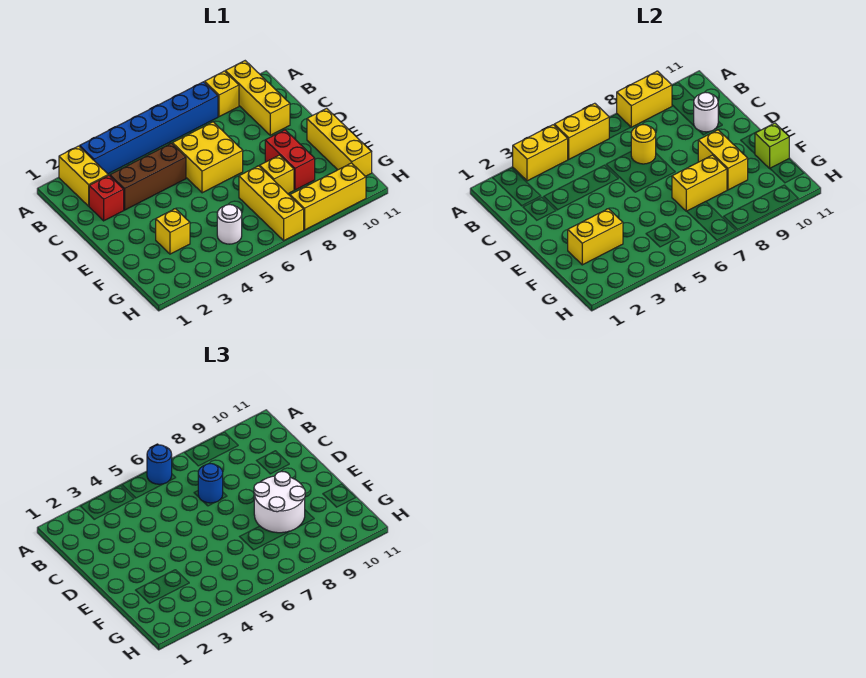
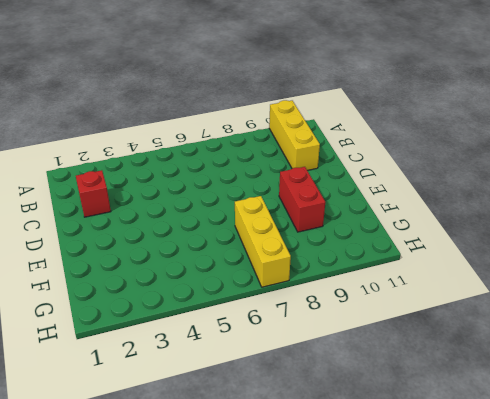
none -> yellow 1x2 brick [59,146,108,206]
none -> blue 1x6 brick [80,82,218,174]
none -> yellow 1x1 brick [205,71,239,117]

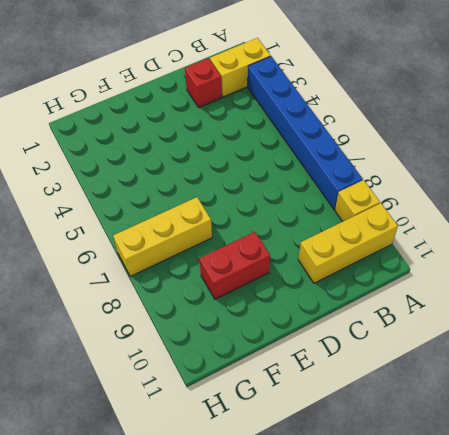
none -> brown 1x3 brick [110,143,186,210]
none -> yellow 2x2 brick [173,122,243,193]
none -> yellow 1x3 brick [307,108,372,176]

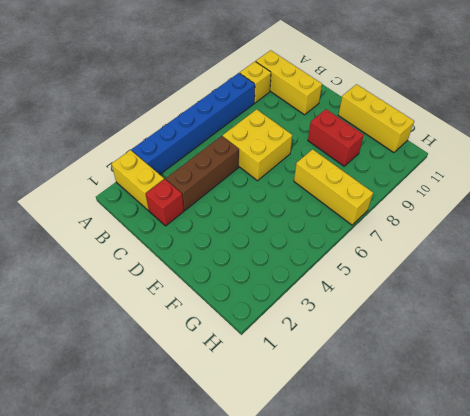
none -> yellow 1x1 brick [156,209,190,254]
none -> yellow 1x1 brick [260,155,294,194]
none -> white 1x1 round brick [217,205,242,244]

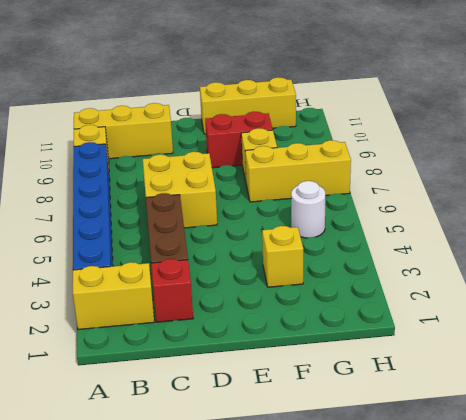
none -> yellow 1x3 brick [290,163,366,230]
none -> yellow 1x2 brick [513,125,568,181]
none -> yellow 1x2 brick [554,103,609,159]

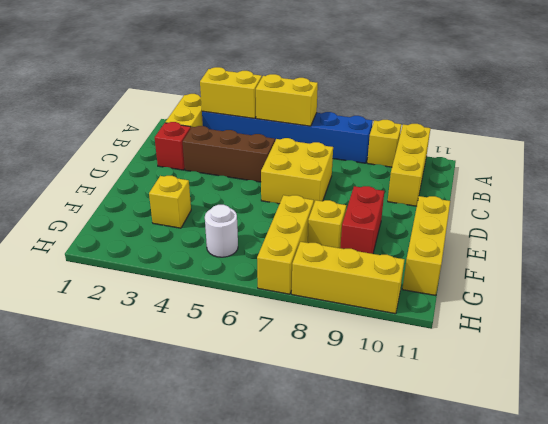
none -> yellow 1x2 brick [617,71,672,127]
none -> yellow 1x1 round brick [631,125,656,164]
none -> white 1x1 round brick [694,92,718,132]

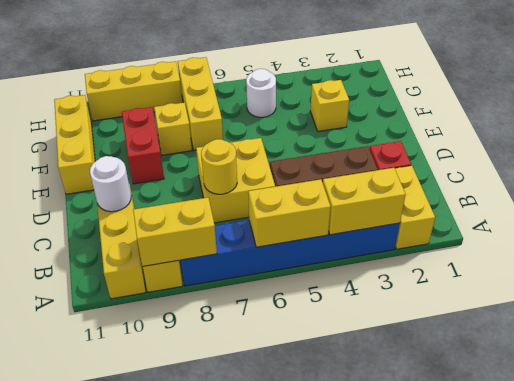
none -> yellow 1x2 brick [698,130,748,190]
none -> yellow 1x2 brick [568,209,623,265]
none -> yellow 1x2 brick [672,155,727,211]

